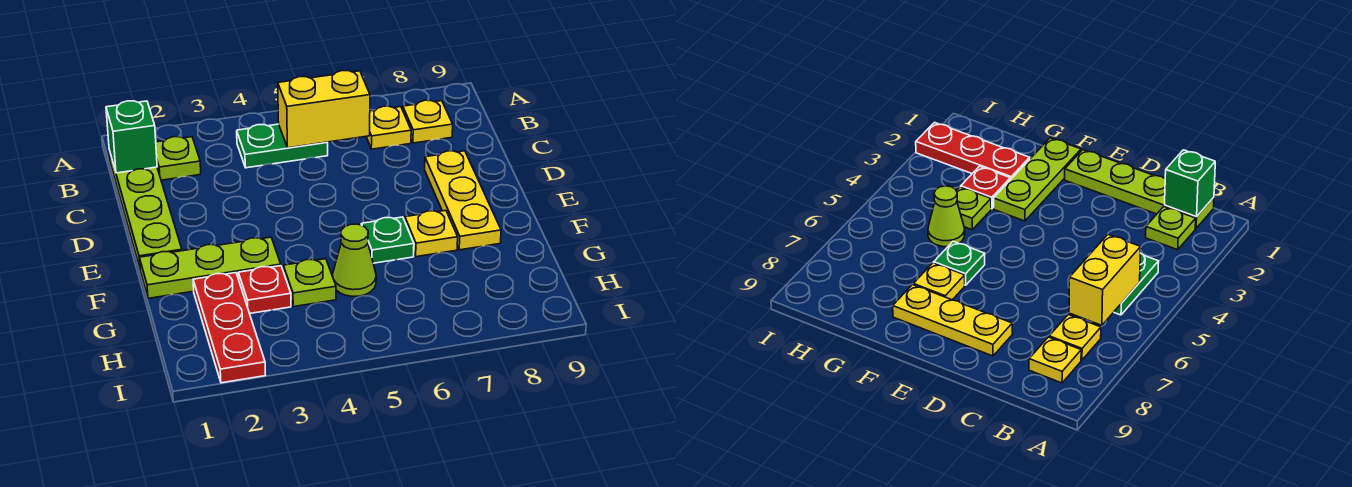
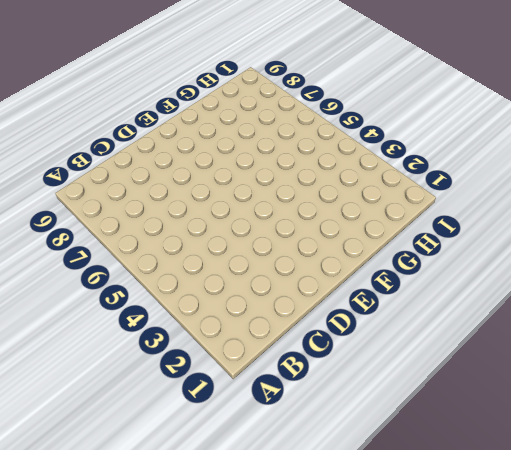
none -> lime 1x4 plate [109,150,182,268]
none -> lime 1x1 plate [156,137,201,180]
none -> green 1x2 plate [237,124,328,168]

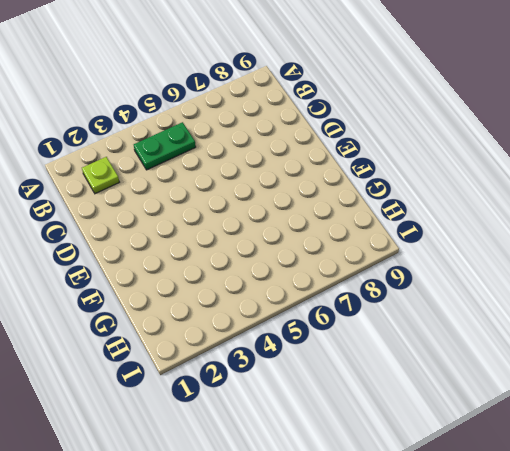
none -> lime 1x4 plate [109,150,182,268]
none -> yellow 1x1 plate [366,106,411,149]
none -> yellow 1x1 plate [403,100,453,143]

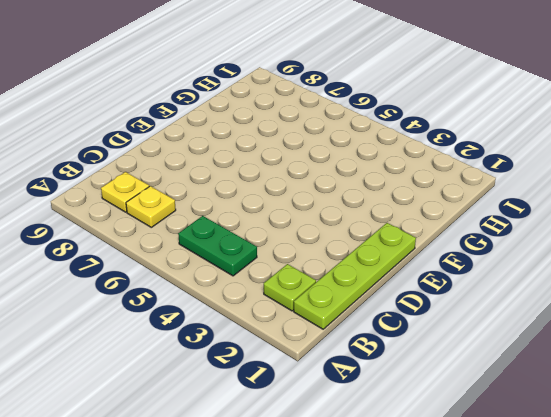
none -> yellow 1x3 plate [425,151,501,250]
none -> lime 1x3 plate [140,237,281,298]
none -> green 1x1 plate [361,217,414,263]

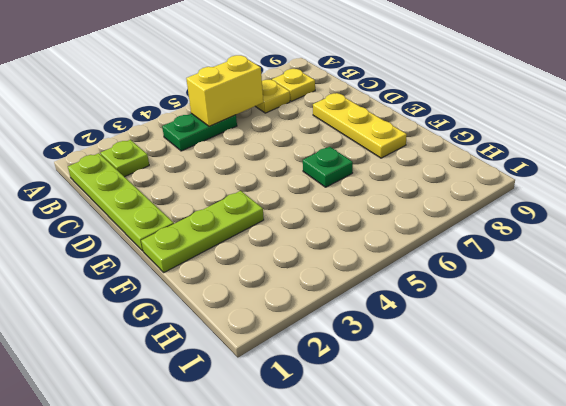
none -> yellow 1x1 plate [405,211,458,257]
none -> red 1x3 plate [193,273,265,383]
none -> red 1x1 plate [238,266,291,314]

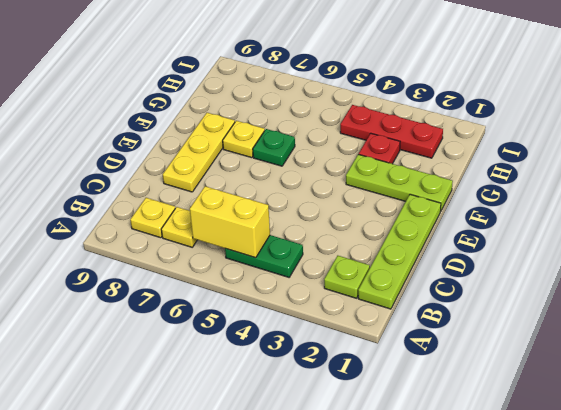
red 1x3 plate [340,105,443,158] -> red 1x3 plate turned to [193,273,265,383]
none -> lime 1x1 plate [283,259,336,307]
none -> lime 1x1 cone [333,224,376,296]
none -> green 1x1 brick [106,101,157,173]

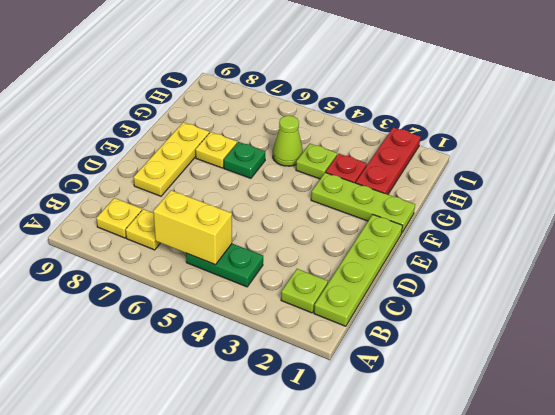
none -> green 1x1 brick [106,101,157,173]

